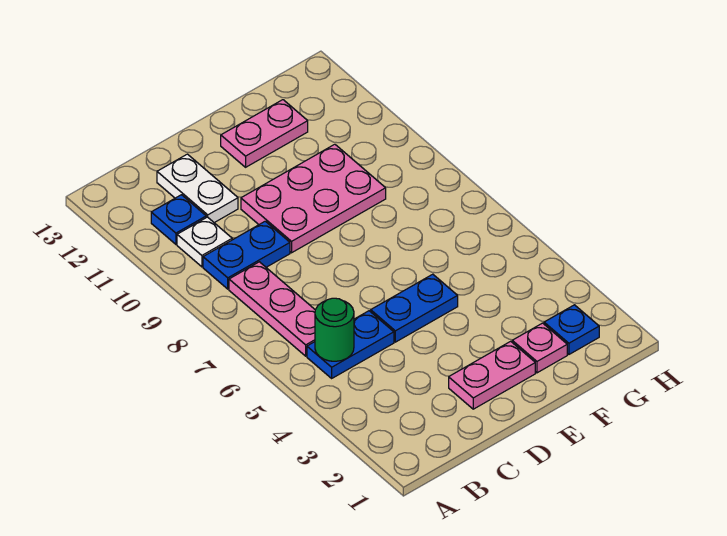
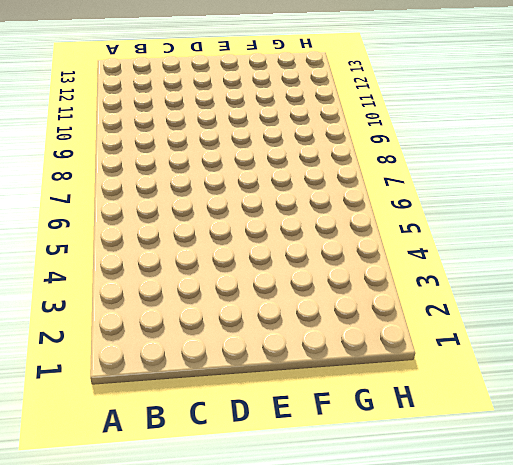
none -> blue 1x2 plate [307,311,394,378]
none -> pink 1x3 plate [229,262,315,356]
none -> blue 1x2 plate [203,221,290,289]

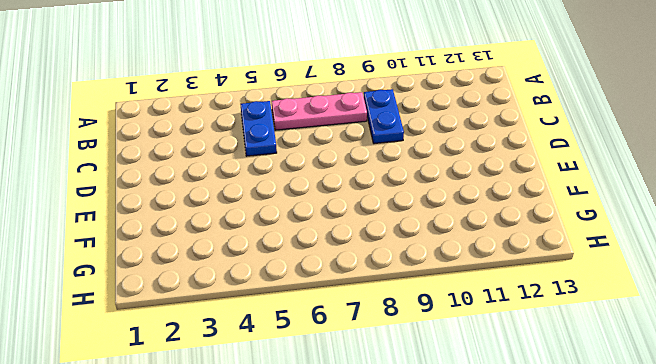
none -> white 1x1 plate [177,217,232,267]
none -> blue 1x1 plate [151,195,206,244]
none -> white 1x2 plate [157,154,238,223]

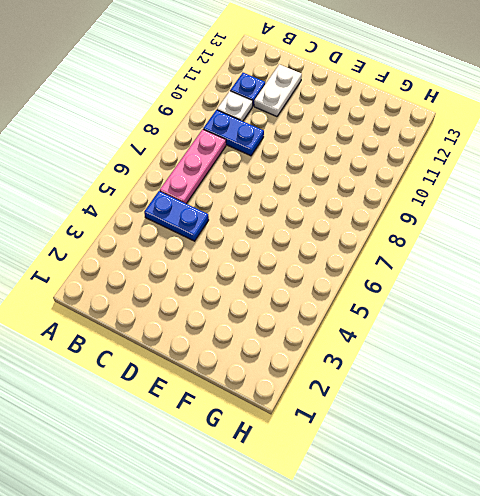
none -> pink 1x2 plate [449,341,535,409]
none -> blue 1x2 plate [371,274,458,342]
none -> pink 2x3 plate [241,144,386,253]

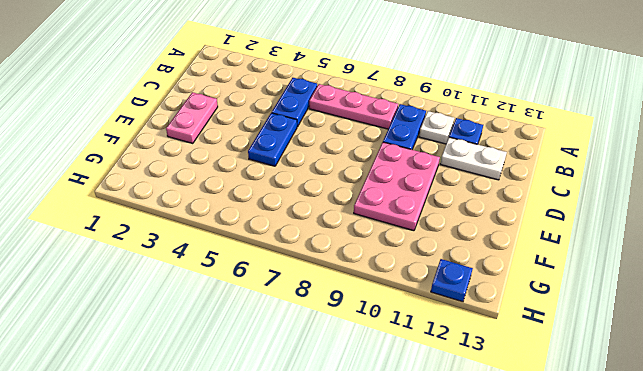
blue 1x1 plate [431,259,473,302] -> blue 1x1 plate moved to [544,305,599,354]
none -> pink 1x2 plate [221,100,308,167]
none -> pink 1x1 plate [512,323,567,373]
none -> green 1x1 round brick [315,298,354,361]

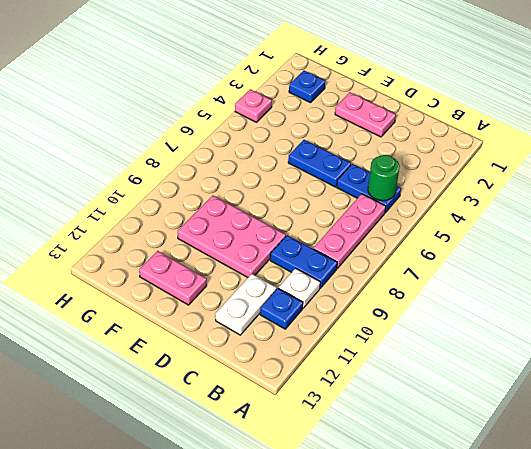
pink 1x1 plate [235,89,272,122] -> pink 1x1 plate moved to [512,323,567,373]

